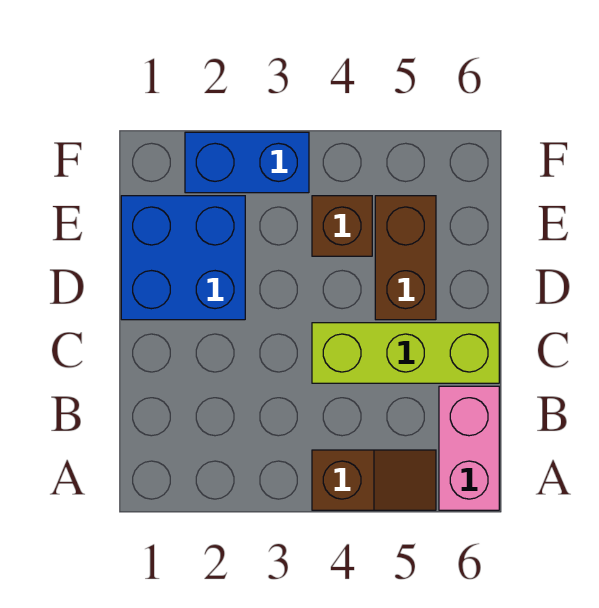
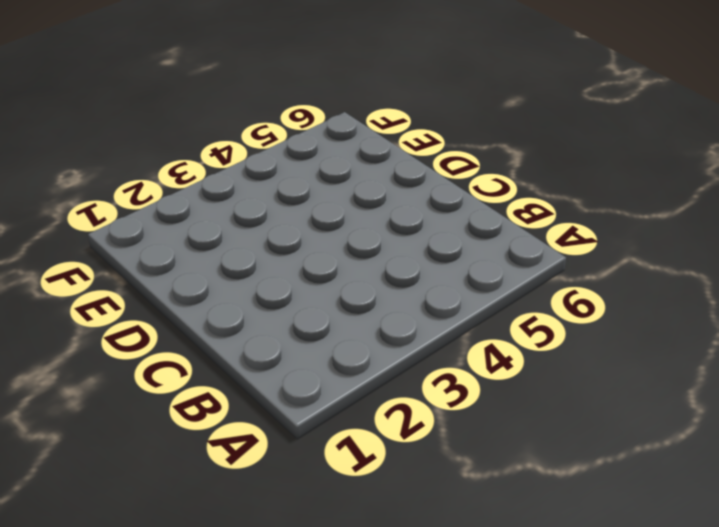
none -> brown 1x2 slope [312,450,436,510]
none -> pink 1x2 brick [439,386,499,510]

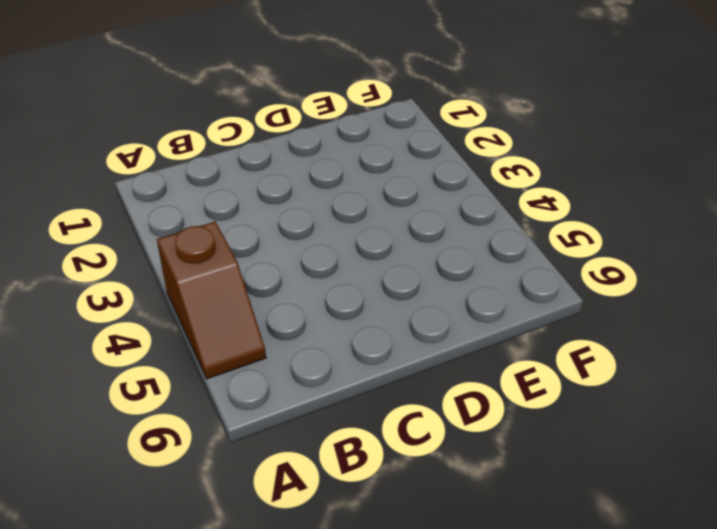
none -> pink 1x2 brick [439,386,499,510]
none -> lime 1x3 brick [312,323,499,383]

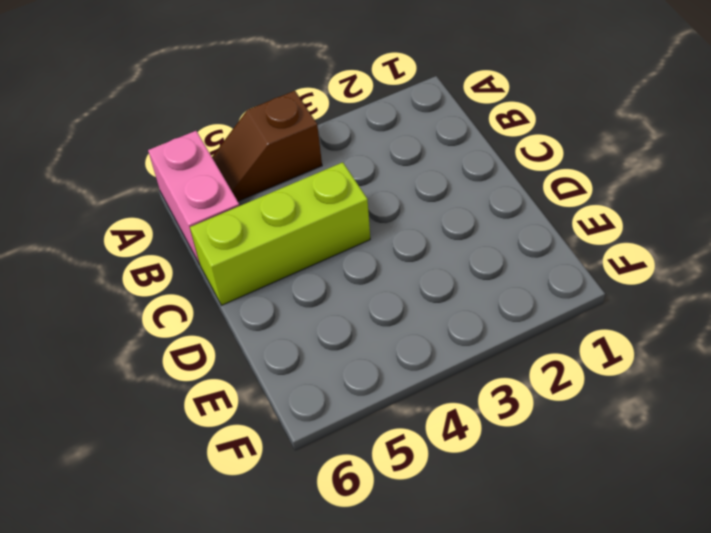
none -> blue 2x2 brick [121,196,245,320]
none -> brown 1x2 brick [375,196,436,320]

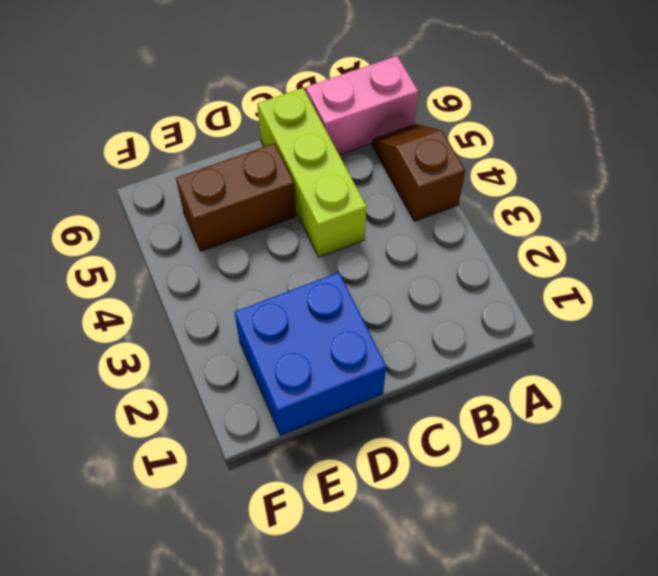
none -> brown 1x1 brick [312,196,372,256]
none -> blue 1x2 brick [185,132,309,193]

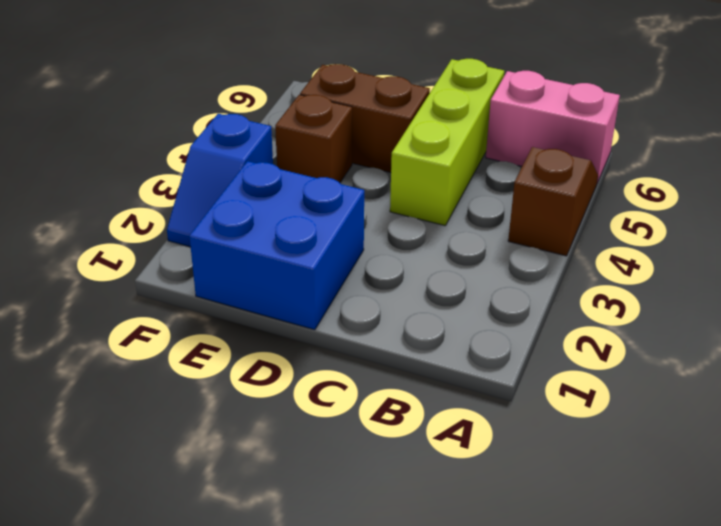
blue 1x2 slope [167,114,273,247] -> blue 1x2 brick [185,132,309,193]

